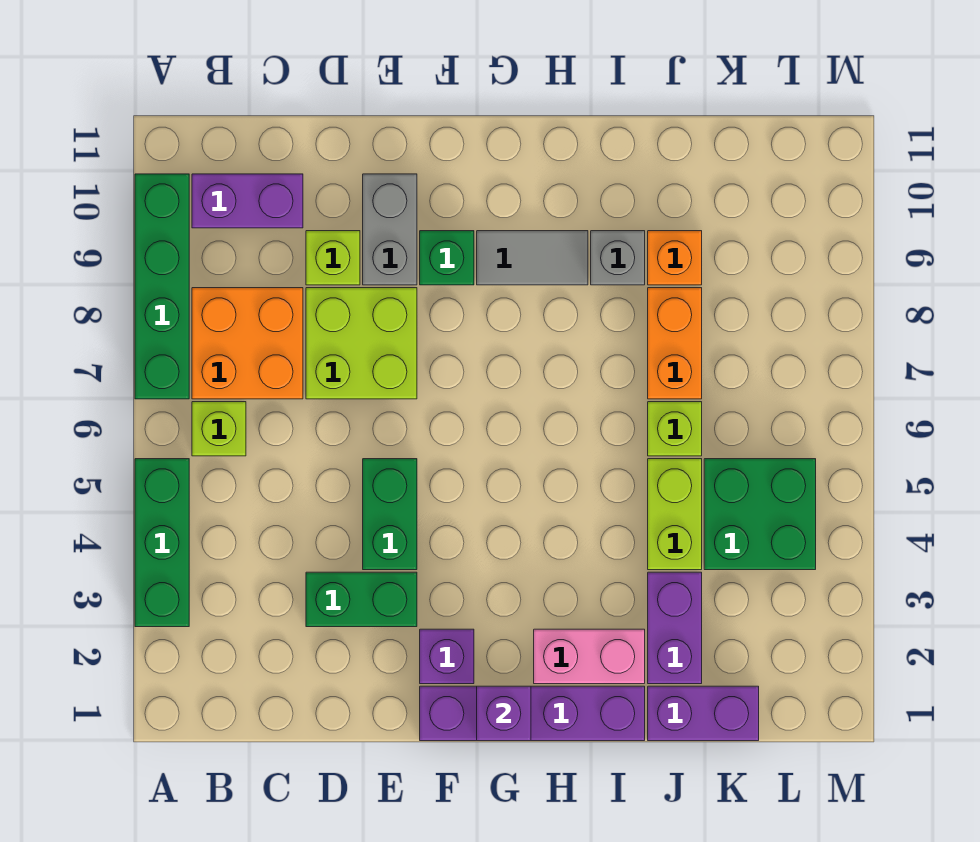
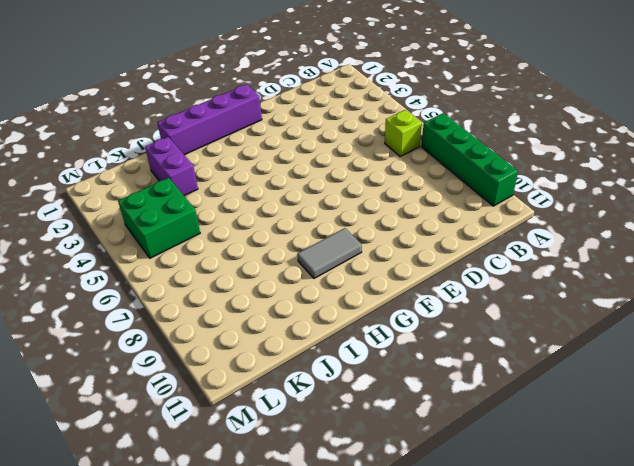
none -> green 1x3 brick [135,459,189,627]
none -> orange 2x2 brick [192,288,303,399]
none -> purple 1x2 brick [192,174,303,228]

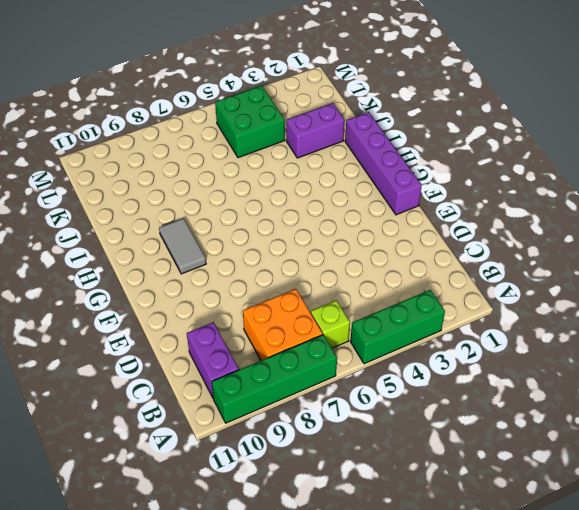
none -> green 1x2 brick [306,572,417,627]
none -> lime 2x2 brick [306,288,417,399]
none -> lime 1x1 brick [306,231,360,285]

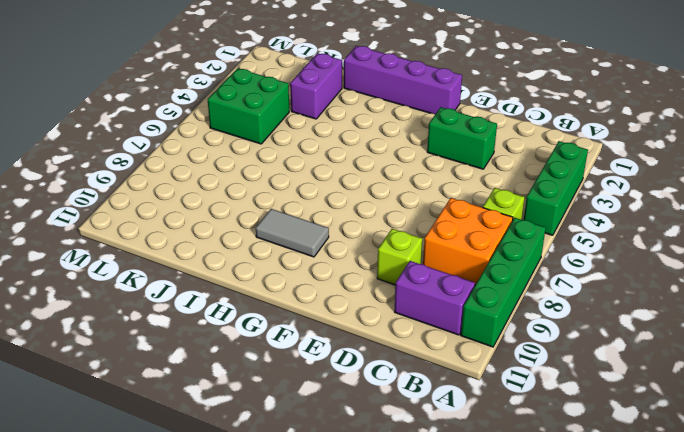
none -> lime 2x2 brick [306,288,417,399]
none -> green 1x2 brick [363,459,417,570]
none -> grey 1x2 brick [363,174,417,285]

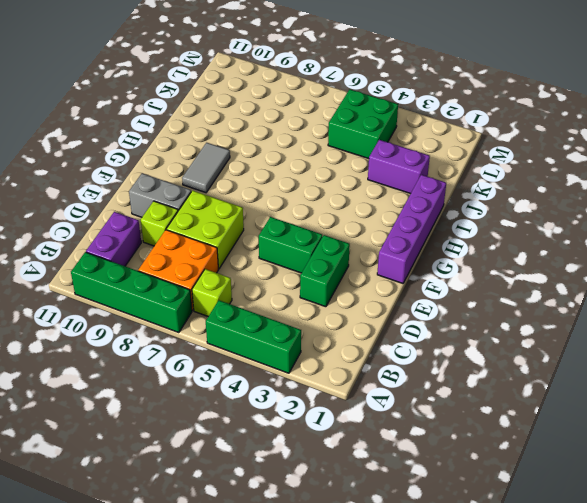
none -> purple 1x1 brick [420,629,474,684]
none -> green 1x1 brick [420,231,474,285]
none -> pink 1x2 brick [534,629,645,684]

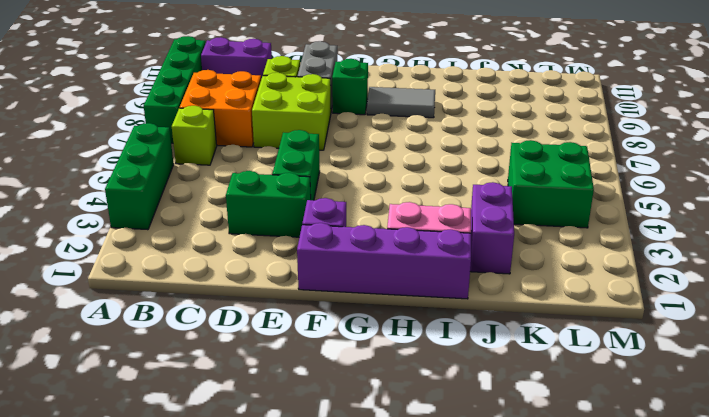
none -> grey 1x1 brick [591,231,645,285]
none -> purple 1x2 brick [648,686,759,741]
none -> lime 1x2 brick [648,459,702,570]

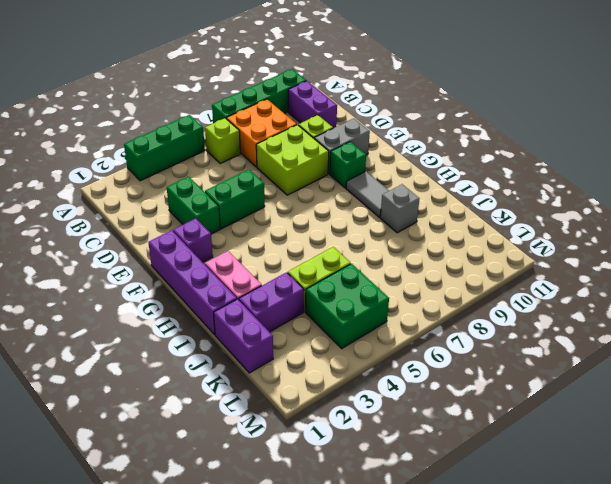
none -> lime 1x1 brick [648,402,702,456]
none -> orange 1x2 brick [648,288,702,399]
none -> orange 1x1 brick [648,231,702,285]

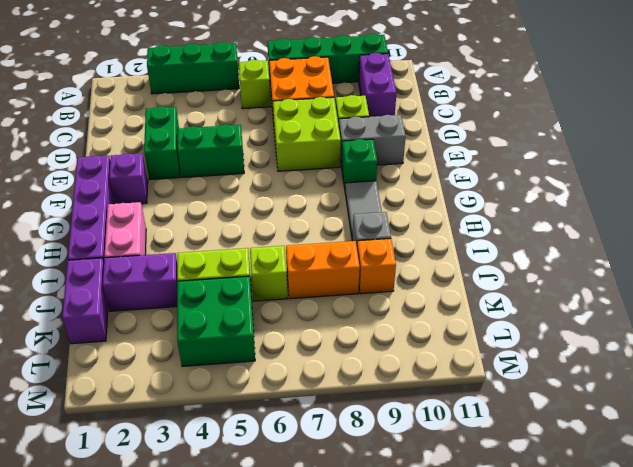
none -> purple 1x1 brick [477,686,531,741]

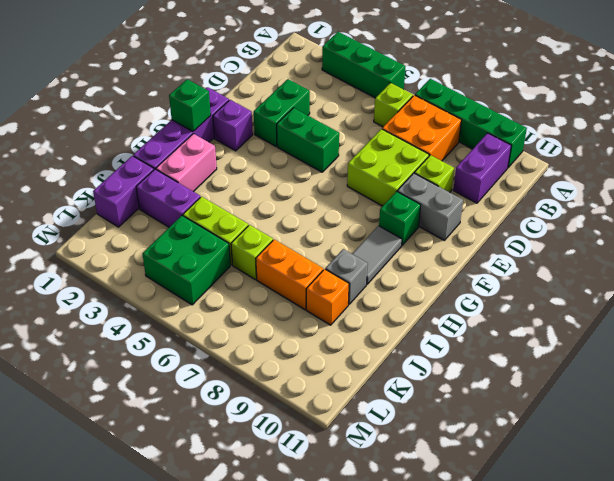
green 1x1 brick [169,79,211,131] -> purple 1x1 brick [477,686,531,741]

